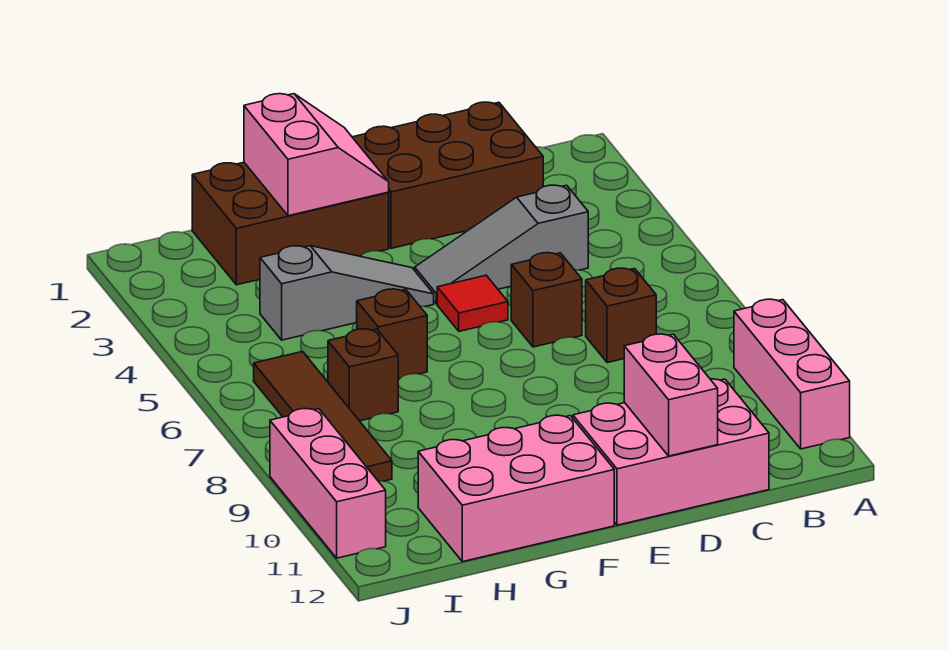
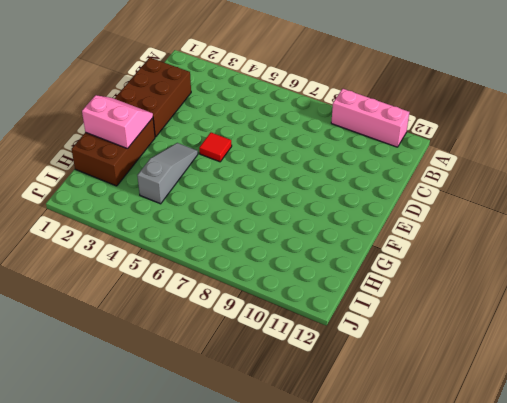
none -> grey 1x3 slope [415,185,588,304]
none -> brown 1x1 brick [586,268,656,363]
none -> pink 2x3 brick [573,379,769,525]

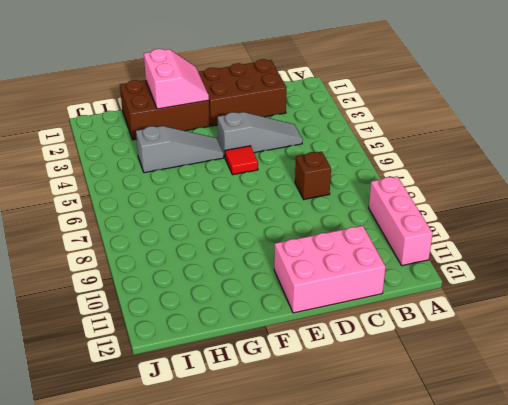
grey 1x3 slope [218,112,303,157] -> grey 1x3 slope turned to [415,185,588,304]
none -> brown 1x1 brick [511,253,582,347]
none -> pink 2x3 brick [418,415,614,562]
none -> brown 1x1 brick [357,289,427,379]

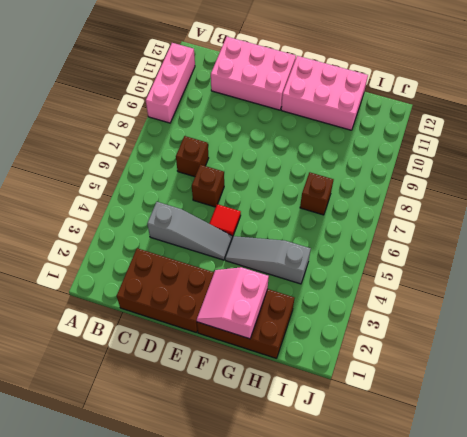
none -> brown 1x1 brick [357,289,427,379]
none -> brown 1x4 tile [254,352,392,481]
none -> pink 1x3 brick [270,409,386,558]

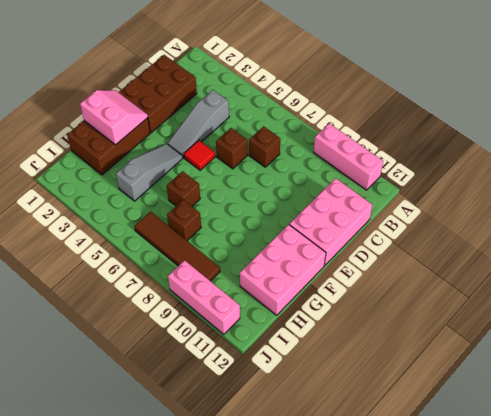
none -> pink 1x2 brick [624,334,718,456]

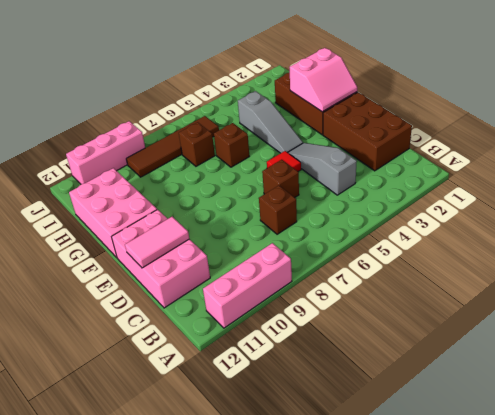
pink 1x2 tile [125,217,189,268] -> pink 1x2 brick [624,334,718,456]

